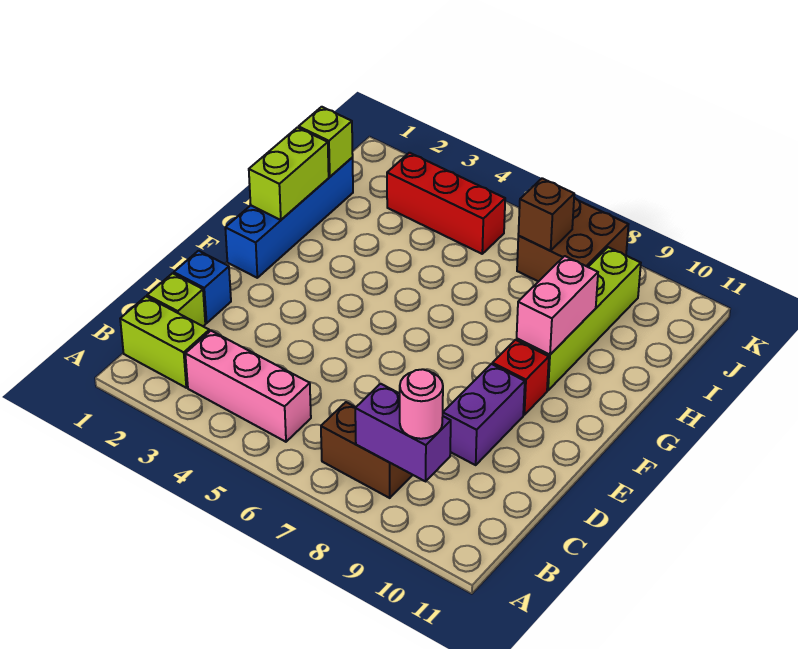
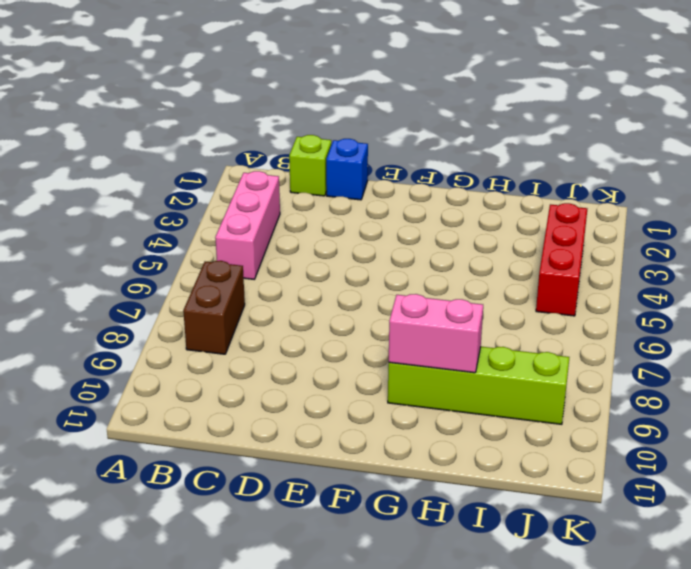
none -> lime 1x2 brick [120,297,209,388]
none -> purple 1x2 brick [443,364,525,465]
none -> blue 1x4 brick [225,158,353,278]

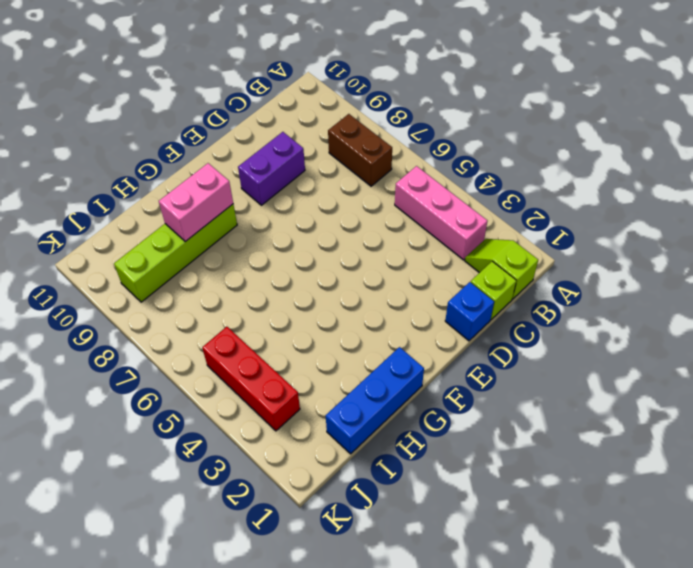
lime 1x2 slope [465,239,538,299] -> lime 1x2 brick [120,297,209,388]
blue 1x3 brick [326,347,424,454] -> blue 1x4 brick [225,158,353,278]
none -> red 1x1 brick [492,340,549,415]
none -> brown 2x2 brick [517,198,629,282]
none -> purple 1x2 brick [355,384,451,481]

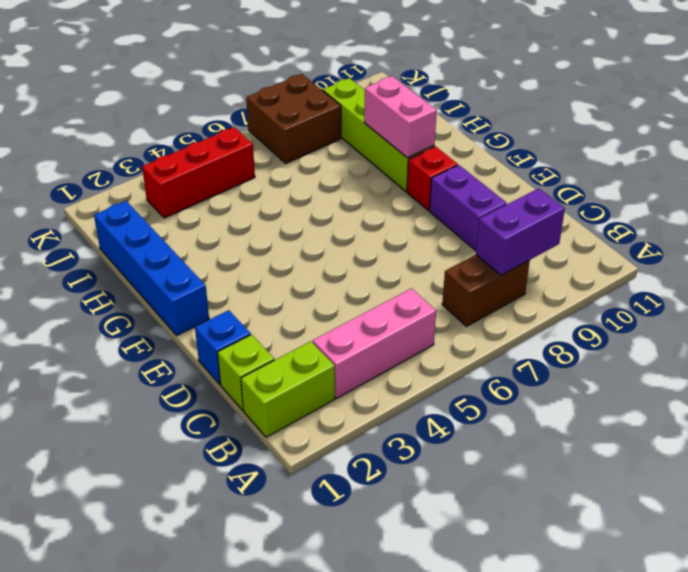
none -> lime 1x2 brick [249,128,329,220]
none -> lime 1x1 brick [299,107,353,177]
none -> brown 1x1 brick [518,178,574,251]

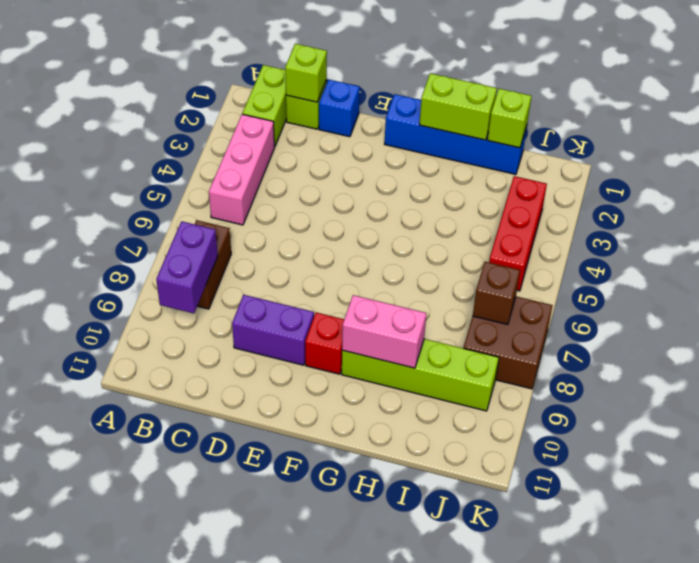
lime 1x1 brick [285,44,327,102] -> none
none -> pink 1x1 round brick [400,369,443,439]

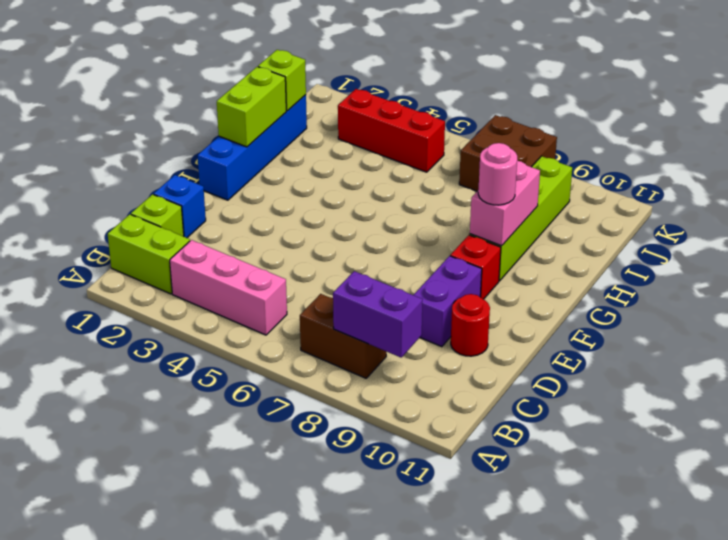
red 1x1 round brick [451,294,490,356] -> none
pink 1x1 round brick [478,143,517,205] -> pink 1x1 round brick moved to [400,369,443,439]
none -> brown 1x1 brick [518,178,574,251]

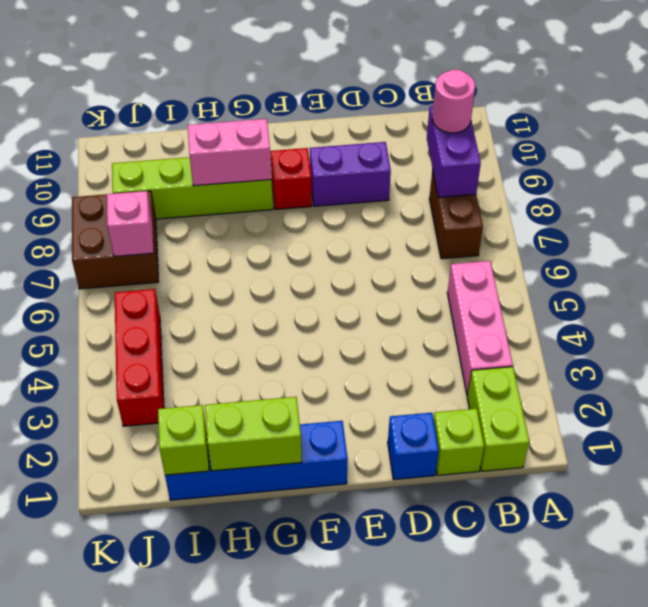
pink 1x1 brick [107,191,154,256] -> brown 1x1 brick [518,178,574,251]

